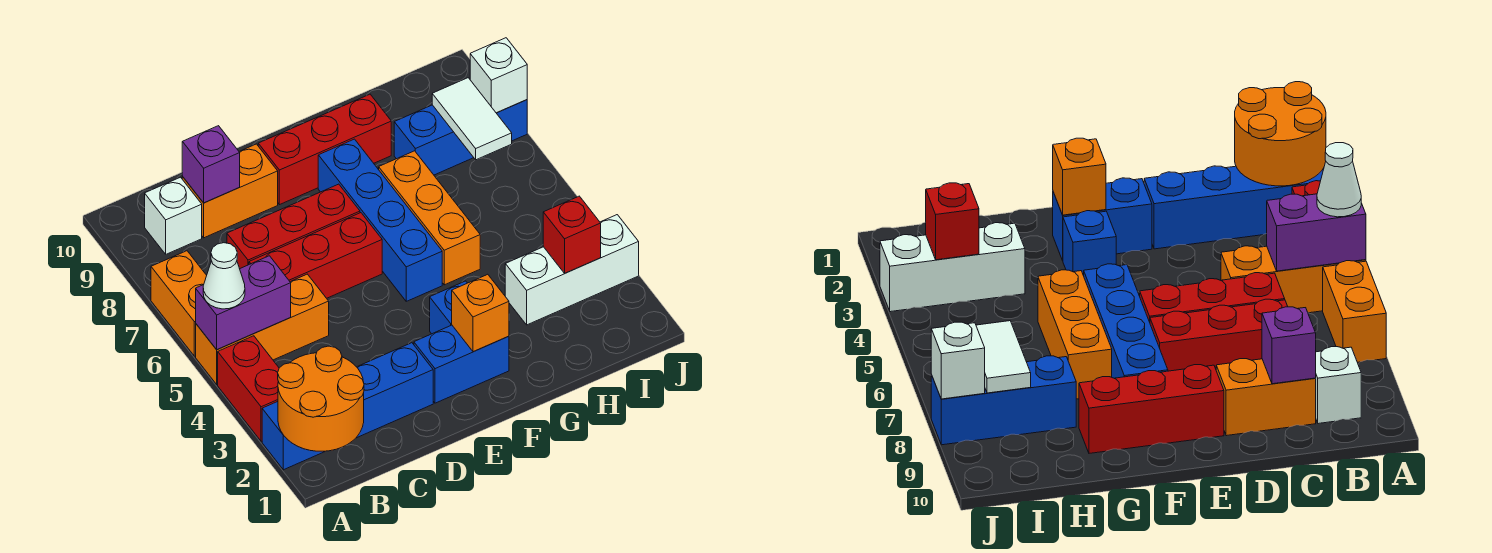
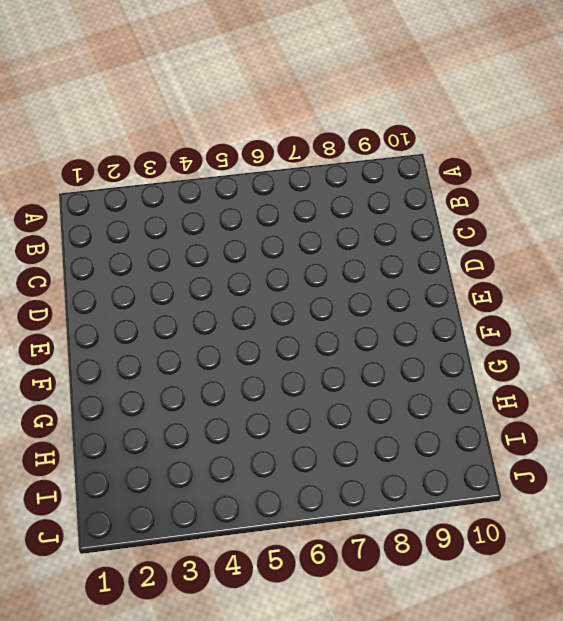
none -> blue 1x4 brick [262,343,433,470]
none -> red 1x2 brick [218,336,279,441]
none -> orange 1x3 brick [196,274,329,384]

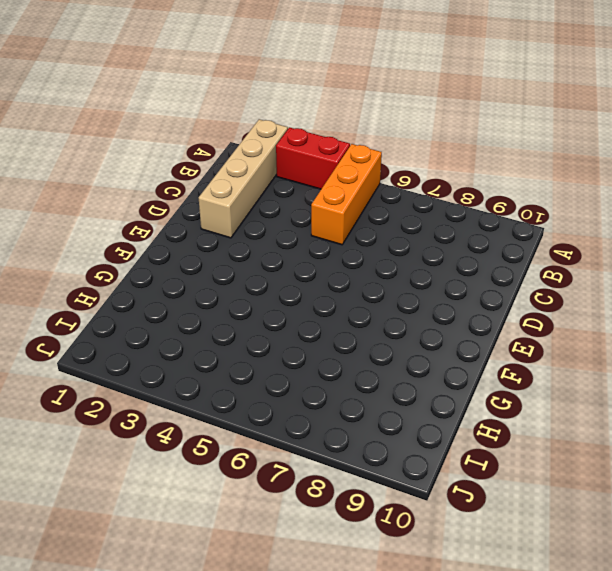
tan 1x4 brick [199,119,288,238] -> blue 1x4 brick [262,343,433,470]
none -> orange 1x2 brick [151,251,207,356]
none -> white 1x1 brick [145,177,202,254]
none -> red 1x3 brick [249,213,382,298]

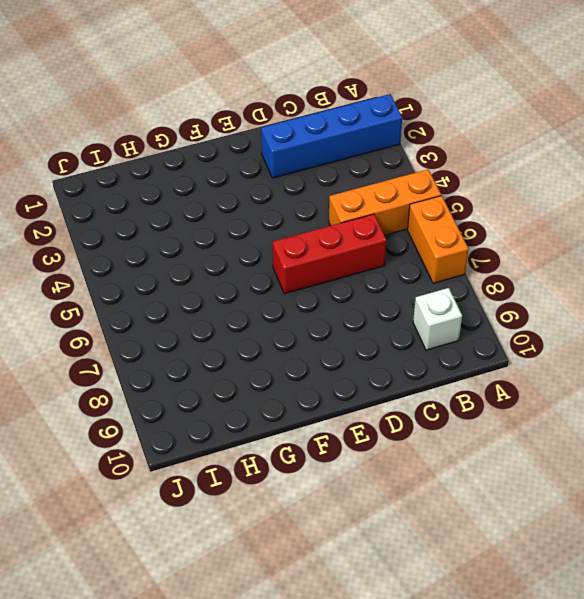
none -> red 1x2 brick [218,336,279,441]
none -> red 1x3 brick [227,184,360,269]
none -> orange 1x2 brick [182,144,278,238]

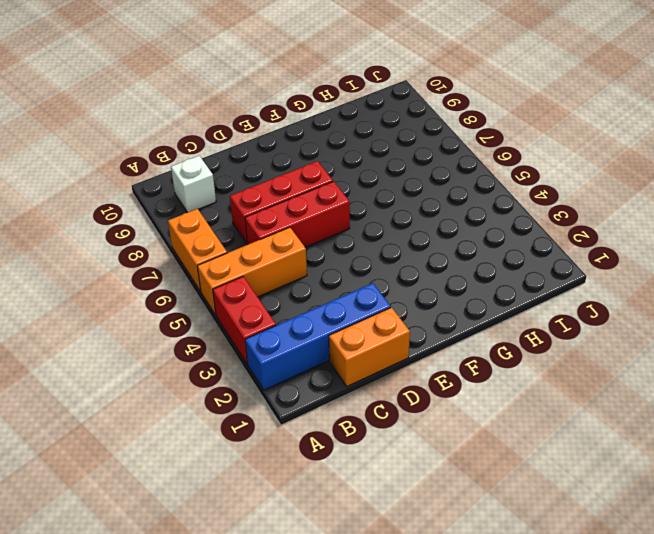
orange 1x2 brick [329,308,410,386] -> orange 1x2 brick moved to [182,144,278,238]
none -> blue 1x2 brick [414,325,509,403]
none -> red 1x3 brick [258,94,391,205]
none -> blue 1x1 brick [430,281,467,334]

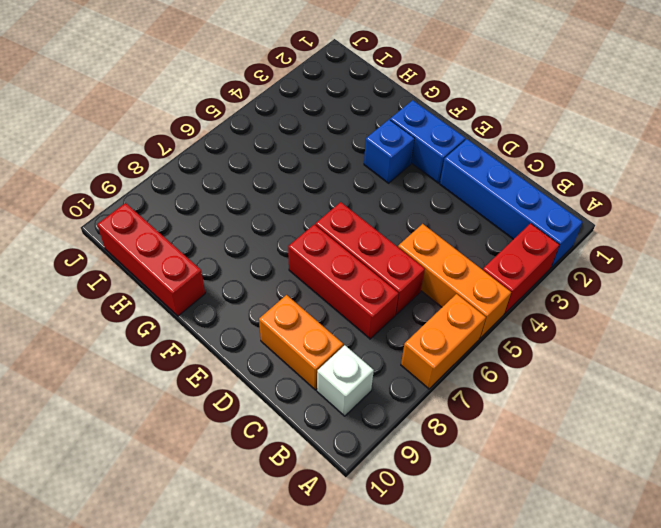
red 1x3 brick [97,203,205,316] -> red 1x3 brick moved to [258,94,391,205]
none -> blue 1x4 brick [318,139,442,301]
none -> orange 1x3 brick [379,151,480,285]
none -> white 1x3 brick [505,215,639,325]

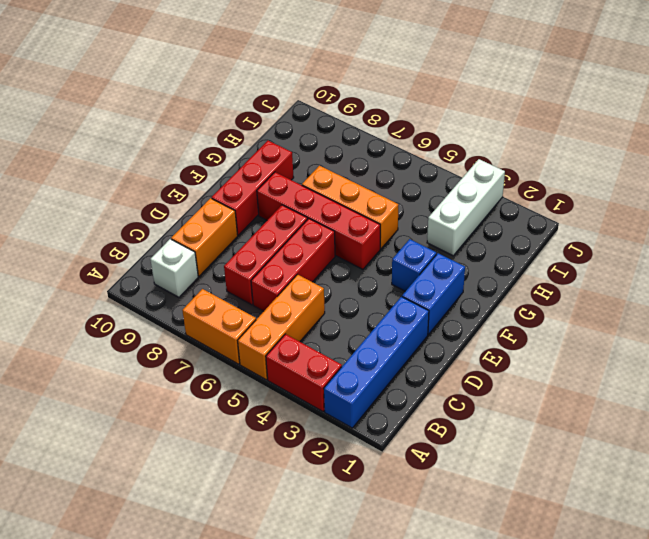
red 1x4 brick [257,172,380,269] -> blue 1x4 brick [318,139,442,301]
none -> blue 1x3 brick [394,100,527,175]
none -> orange 2x2 round brick [278,346,364,451]
none -> purple 1x2 brick [196,256,291,350]

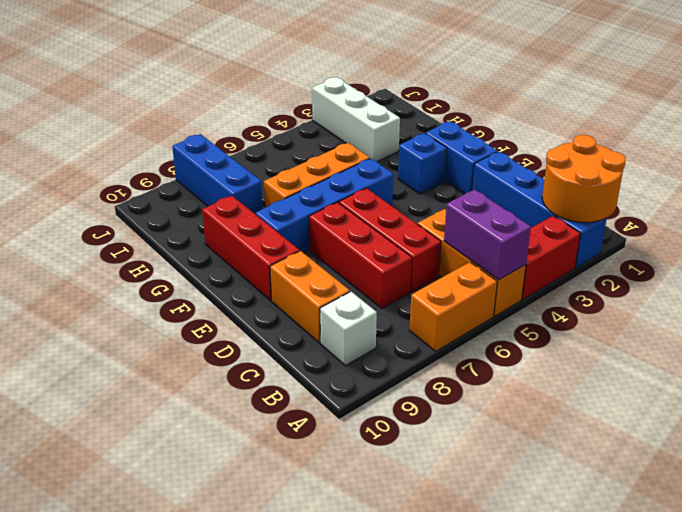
none -> purple 1x1 brick [182,126,240,203]
none -> orange 1x1 brick [452,274,509,352]
none -> red 1x1 brick [543,196,601,273]

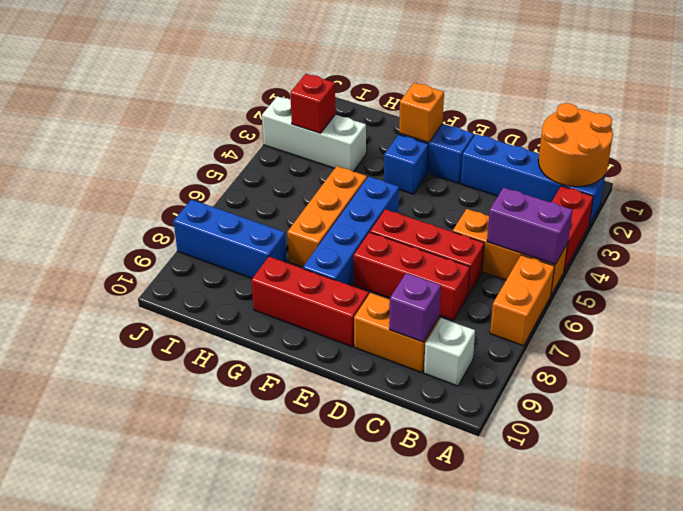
none -> white 1x2 tile [432,78,512,160]
none -> white 1x1 brick [470,38,527,113]
none -> white 1x1 cone [203,243,245,309]

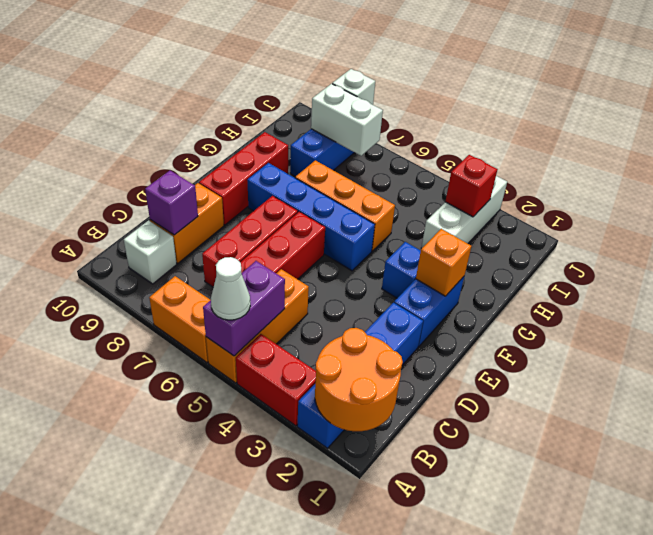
white 1x2 brick [311,84,383,156] -> white 1x2 tile [432,78,512,160]

